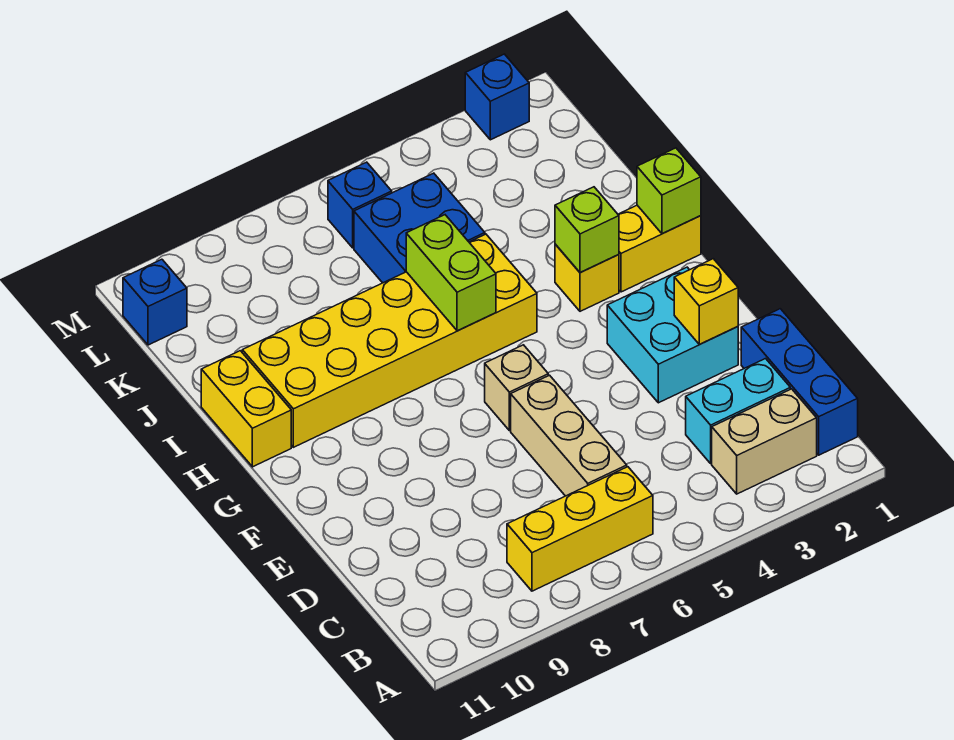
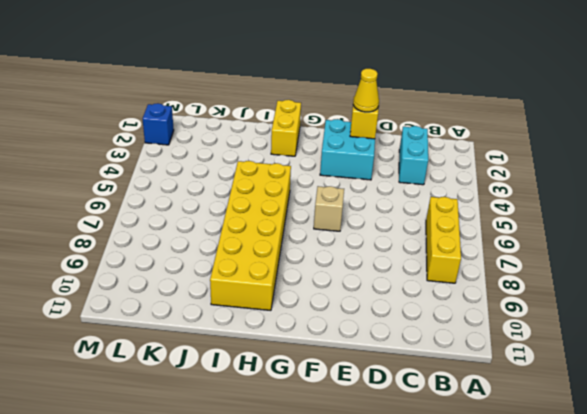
yellow 1x1 cone [353,69,379,112] -> none
none -> blue 1x3 brick [741,309,858,455]
none -> tan 1x2 brick [712,389,817,494]
none -> tan 1x3 brick [511,375,627,496]

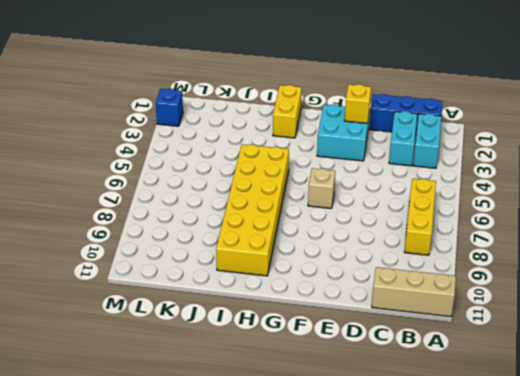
tan 1x3 brick [372,267,456,317] -> tan 1x3 brick moved to [511,375,627,496]
cyan 1x2 brick [413,114,441,168] -> tan 1x2 brick [712,389,817,494]
none -> yellow 1x1 brick [555,244,619,311]
none -> yellow 1x2 brick [201,351,291,467]
none -> blue 2x2 brick [354,173,485,283]

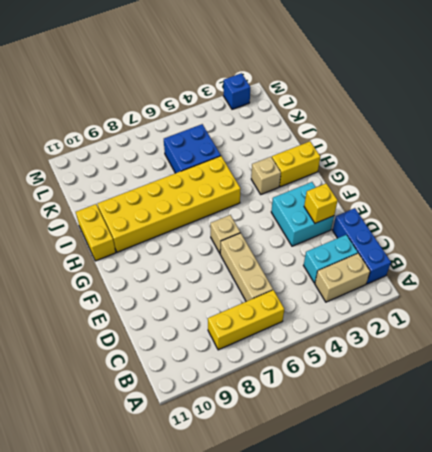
tan 1x1 brick [251,157,281,194] -> yellow 1x1 brick [555,244,619,311]
none -> blue 1x1 brick [328,162,392,248]
none -> blue 1x1 brick [123,259,187,345]
none -> lime 1x1 brick [637,148,701,234]

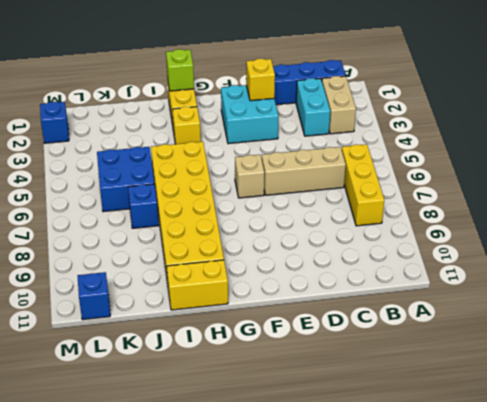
blue 1x1 brick [128,184,159,228] -> blue 1x1 brick moved to [328,162,392,248]
none -> lime 1x1 brick [555,187,619,273]
none -> lime 1x2 brick [406,215,496,331]

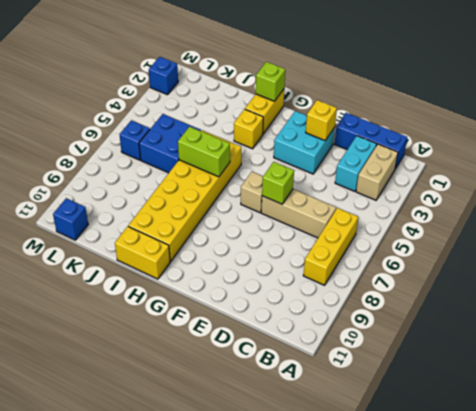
lime 1x1 brick [262,162,294,204] -> lime 1x1 brick moved to [555,187,619,273]

